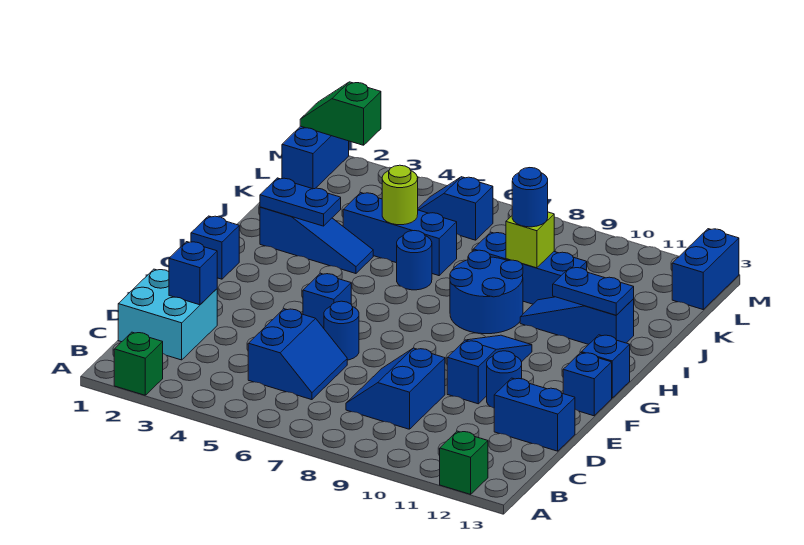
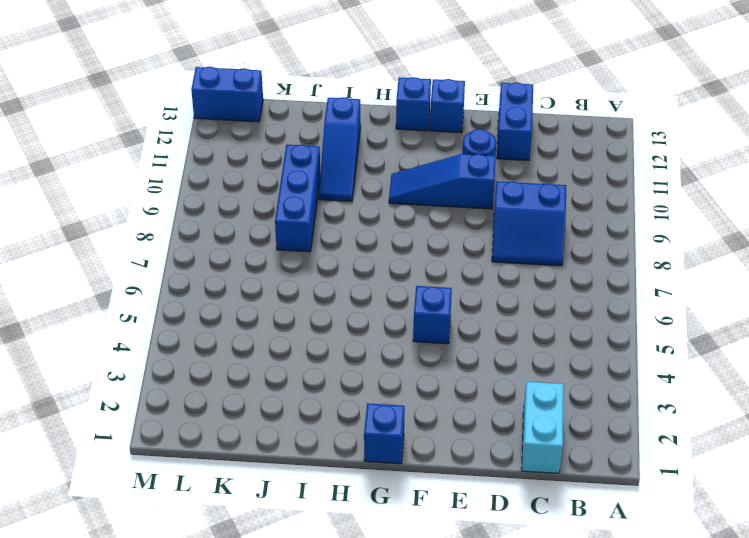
cyan 1x2 brick [522,382,564,473] -> cyan 2x2 brick [118,269,217,360]
none -> green 1x1 brick [114,332,163,395]
none -> green 1x1 brick [440,431,488,494]
none -> blue 2x2 slope [248,309,347,400]

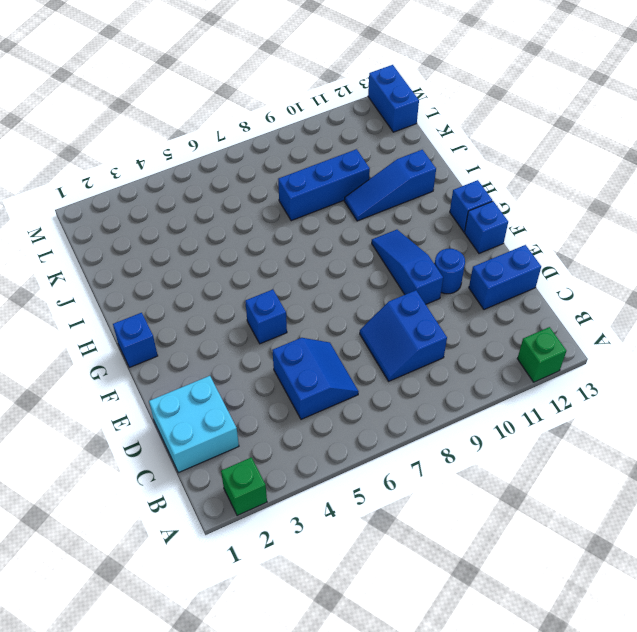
none -> blue 1x1 round brick [324,301,359,360]
none -> blue 2x2 round brick [450,250,523,334]
none -> blue 1x3 slope [260,207,373,274]

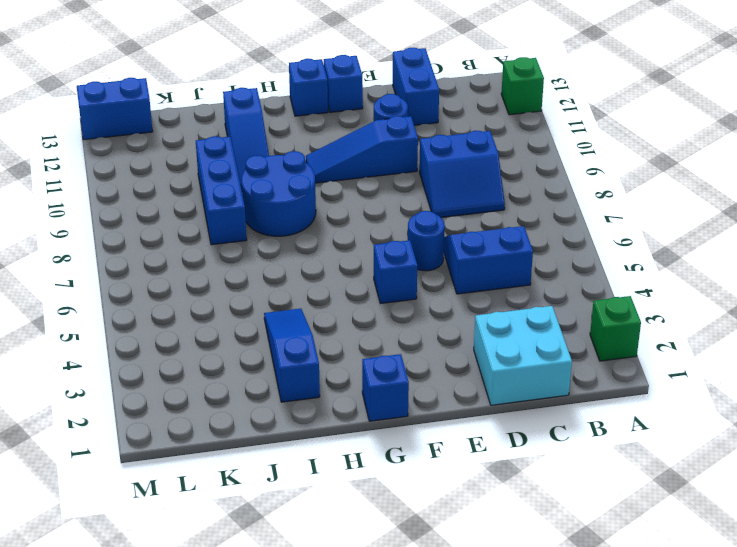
none -> blue 1x1 round brick [397,231,432,290]
none -> blue 1x3 brick [343,193,457,276]
none -> blue 1x2 brick [282,126,349,189]

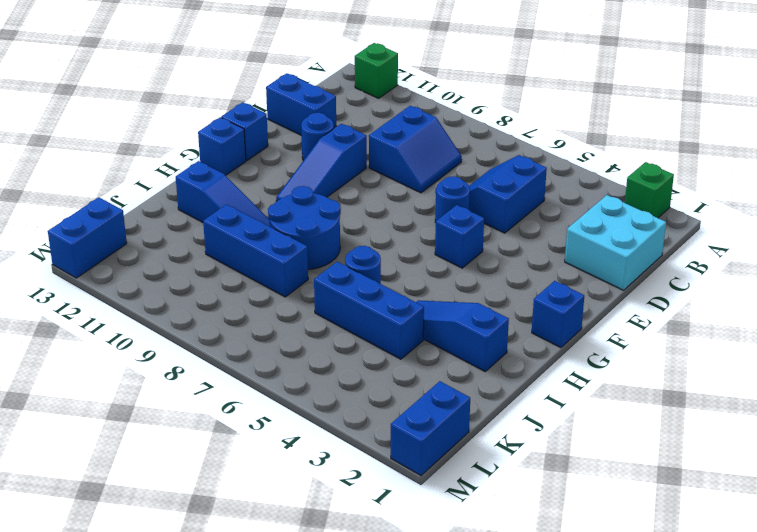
none -> blue 1x2 slope [418,177,493,240]
none -> blue 1x1 brick [169,242,217,305]
none -> blue 1x2 plate [260,178,341,226]

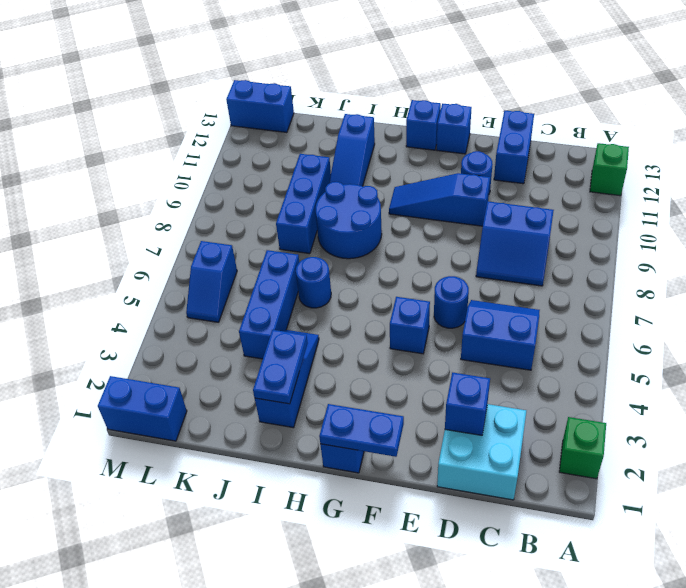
blue 1x2 plate [319,404,404,457] -> blue 1x2 plate turned to [553,267,634,315]
none -> lime 1x1 round brick [382,165,418,225]
none -> lime 1x1 brick [506,212,554,268]
none -> green 1x2 slope [300,82,381,145]

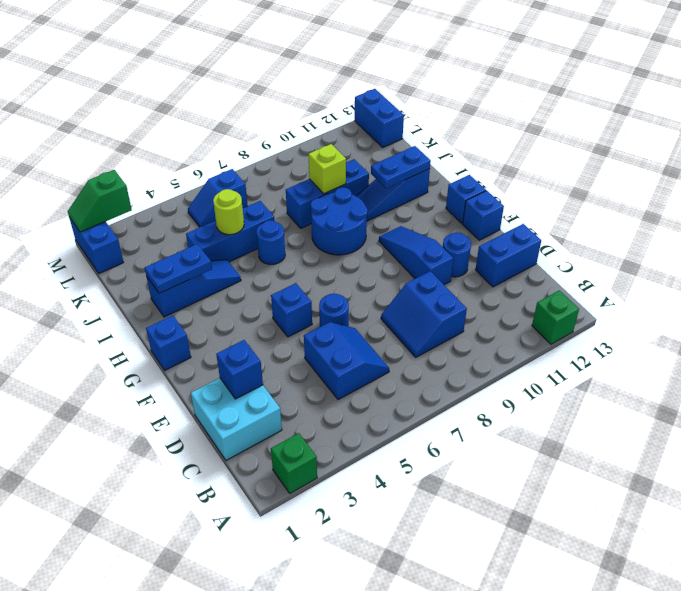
none -> blue 1x1 round brick [512,168,548,227]

